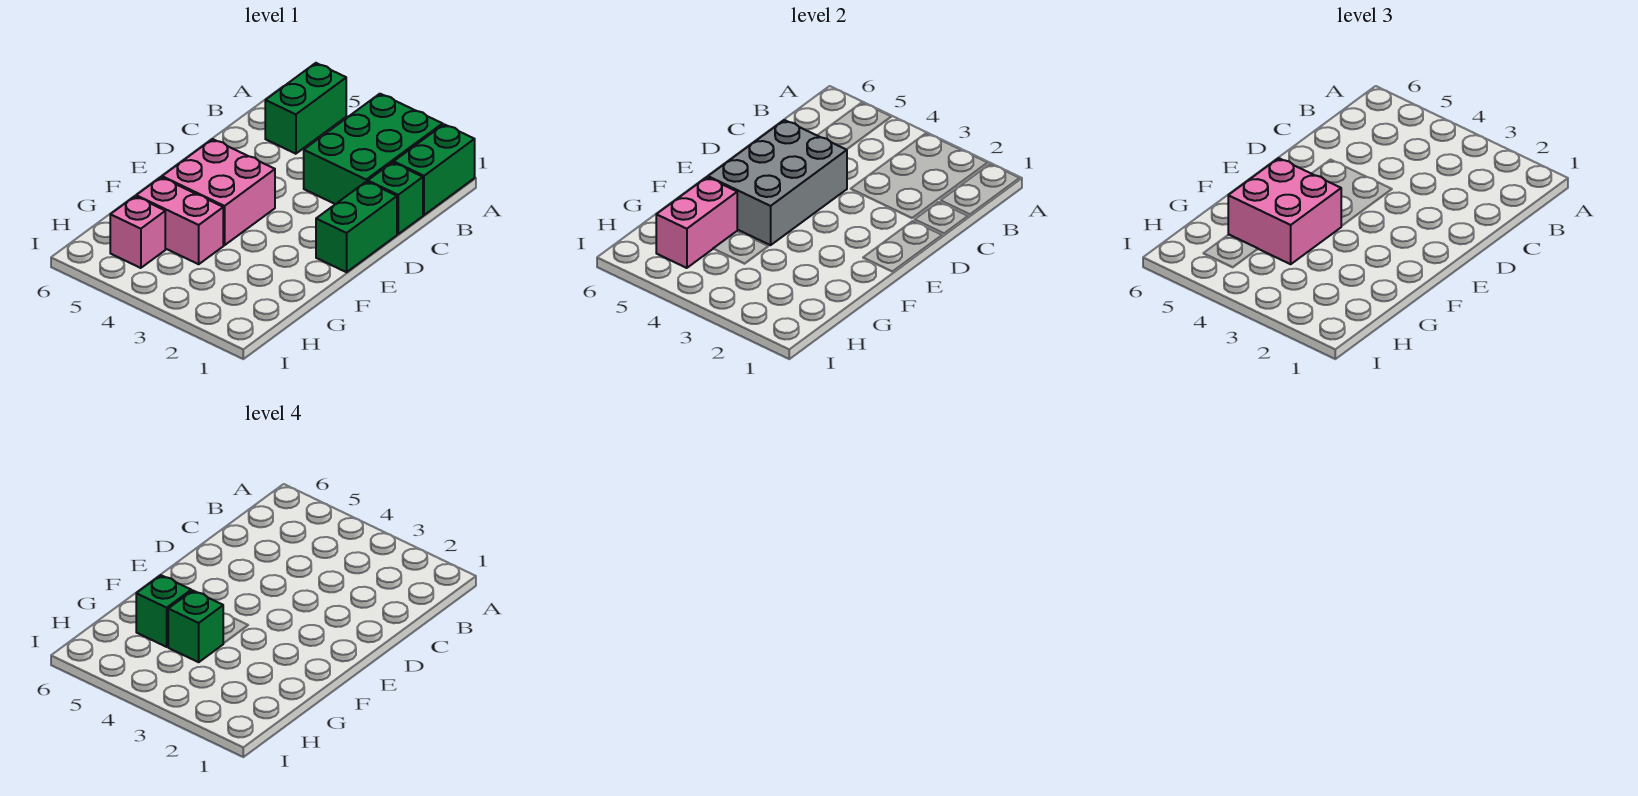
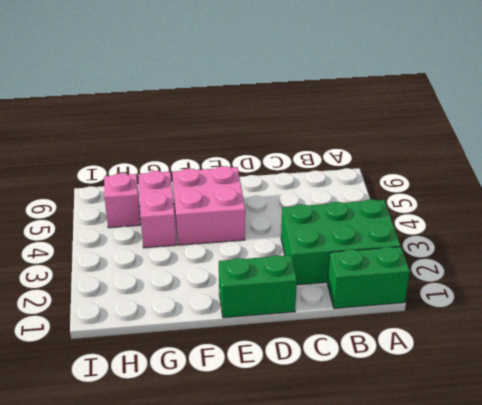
none -> green 1x2 brick [265,63,346,154]
none -> green 1x1 brick [368,162,423,234]
none -> grey 2x3 brick [708,120,847,245]

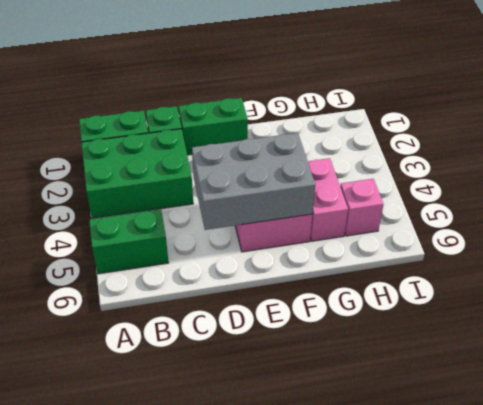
none -> pink 1x2 brick [656,177,737,268]
none -> pink 2x2 brick [1228,158,1341,264]
none -> green 1x1 brick [168,591,223,662]

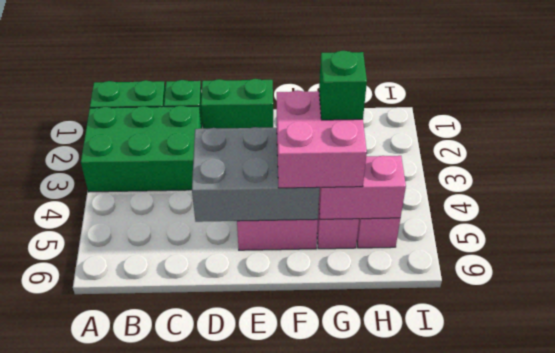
none -> green 1x2 brick [265,63,346,154]
none -> green 1x1 brick [136,575,191,647]

